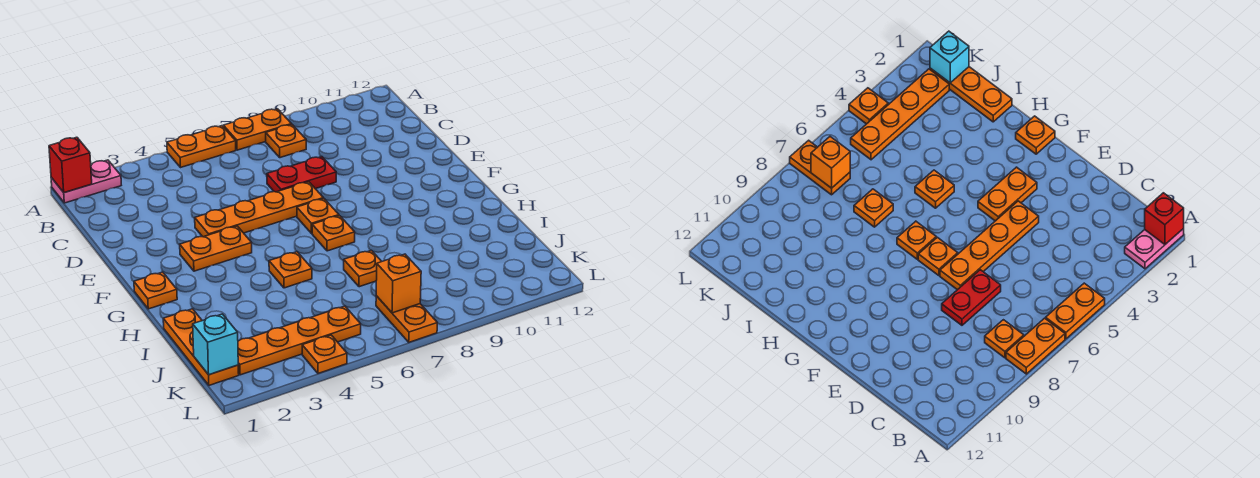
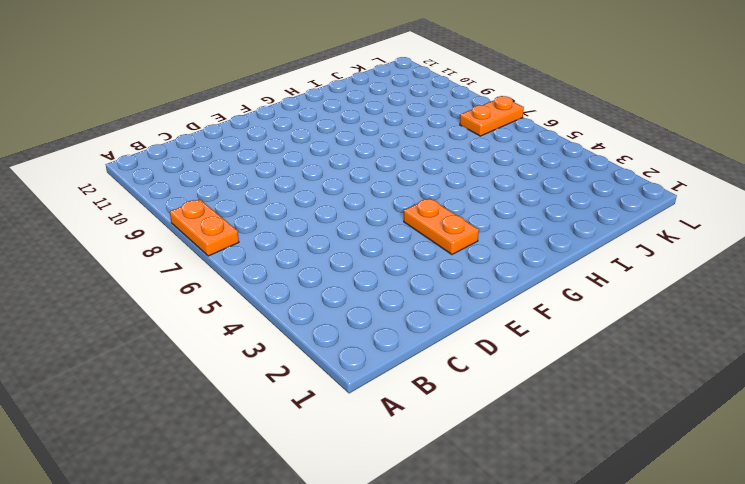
none -> pink 1x2 plate [51,160,121,203]
none -> orange 1x2 plate [167,126,236,168]
none -> orange 1x1 plate [266,125,306,158]

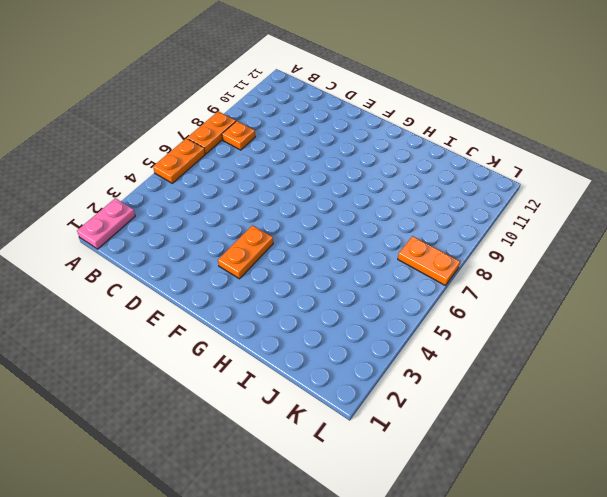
none -> red 1x2 plate [267,157,336,192]
none -> orange 1x4 plate [195,182,323,237]
none -> orange 1x1 plate [297,199,339,233]

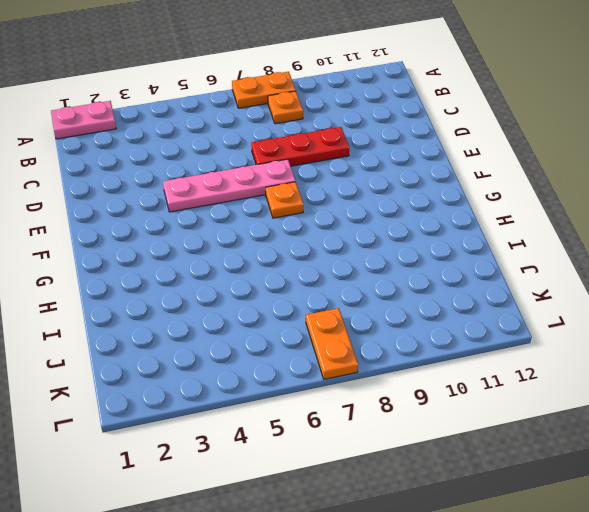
red 1x3 plate [251,127,349,166] -> red 1x2 plate [267,157,336,192]
pink 1x4 plate [163,159,295,212] -> orange 1x4 plate [195,182,323,237]
none -> orange 1x2 plate [167,126,236,168]
none -> orange 1x2 plate [180,226,252,271]
none -> orange 1x1 plate [134,272,177,309]

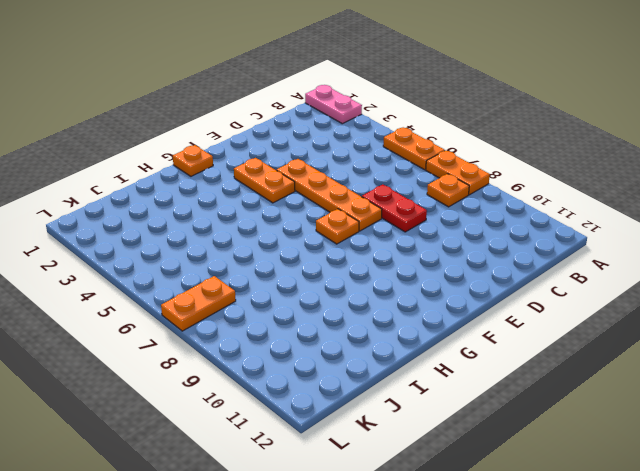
none -> orange 1x1 plate [312,216,355,251]
none -> orange 1x1 plate [269,252,312,288]
none -> orange 1x3 plate [163,309,239,385]

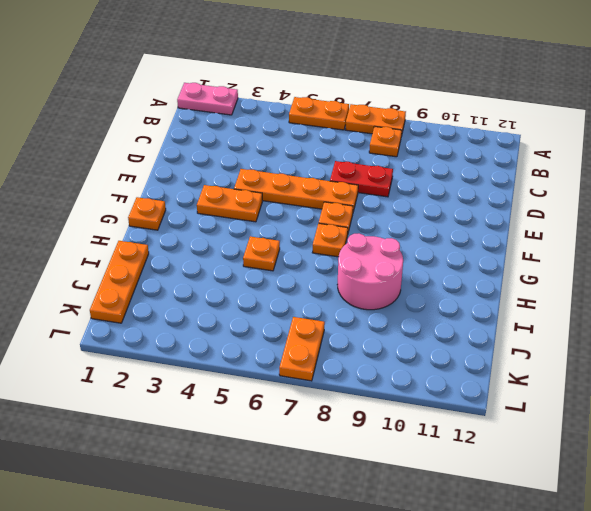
pink 2x2 round brick [337,233,403,310] -> none
none -> orange 1x1 plate [344,250,382,287]
none -> orange 1x4 plate [238,306,361,375]
none -> orange 1x1 plate [302,335,347,373]

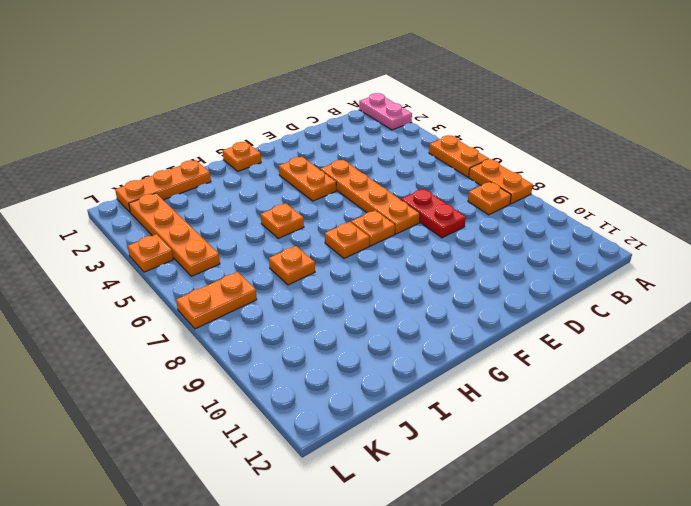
none -> red 1x1 brick [49,137,92,193]
none -> cyan 1x1 brick [193,314,238,375]
none -> orange 1x1 brick [376,254,421,313]

